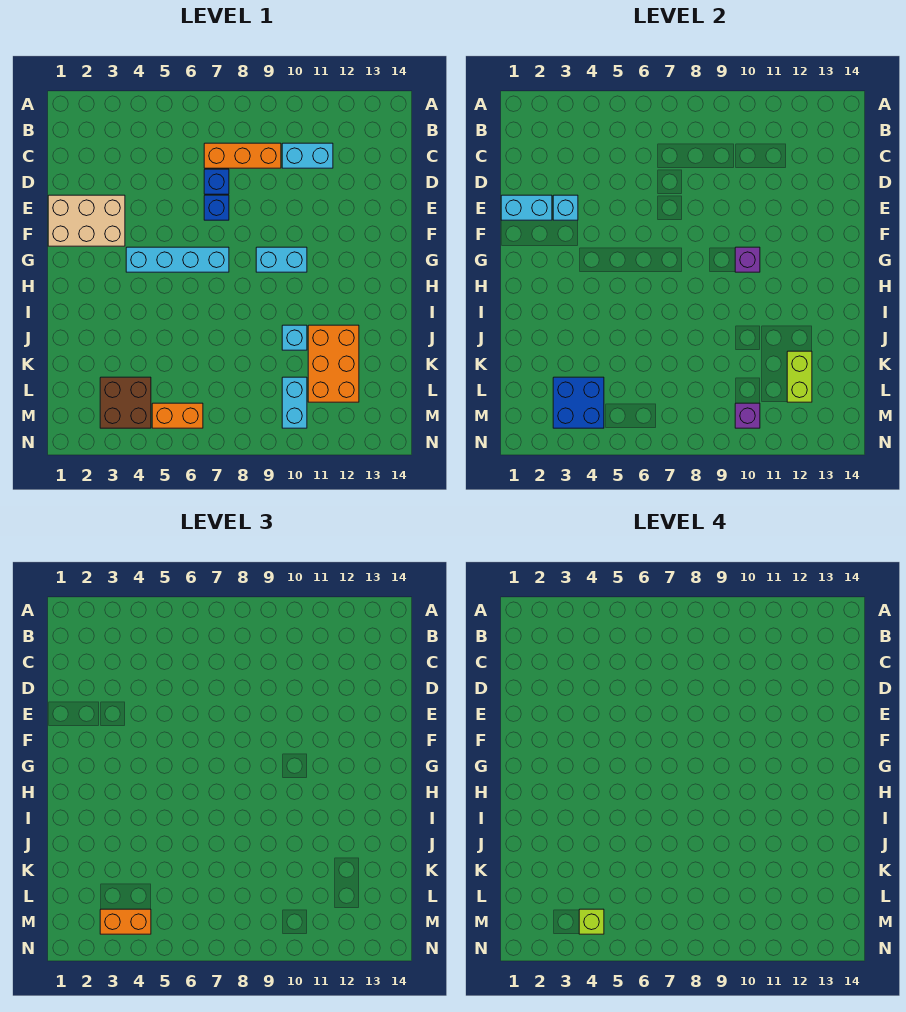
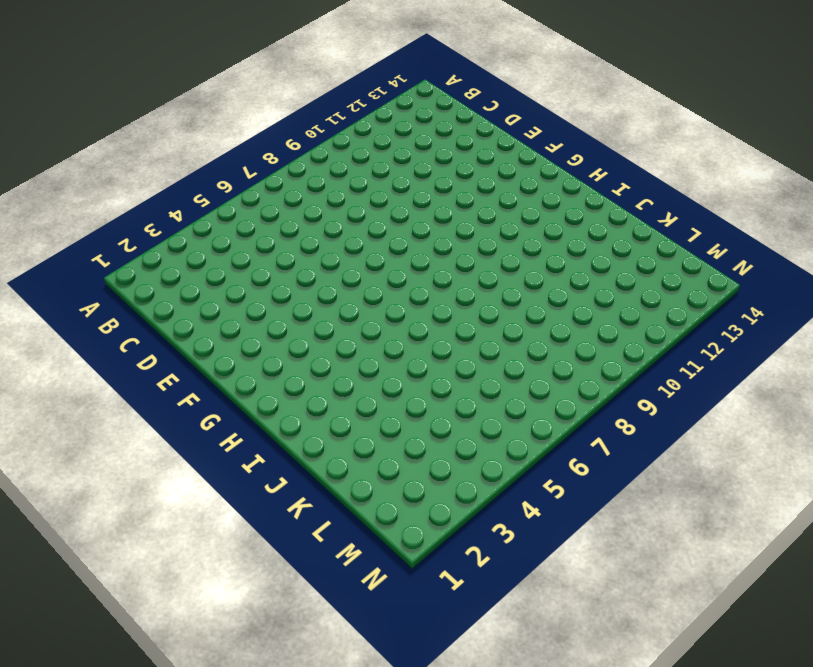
none -> orange 1x3 brick [204,143,281,168]
none -> cyan 1x2 brick [282,143,333,168]
none -> blue 1x1 brick [204,169,229,194]

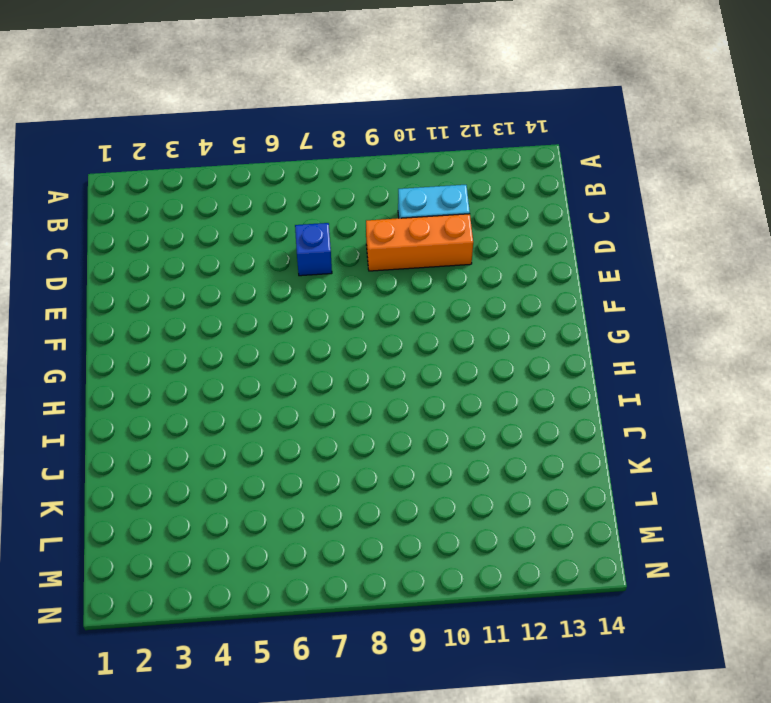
orange 1x3 brick [366,214,473,271] -> orange 1x3 brick moved to [204,143,281,168]
none -> tan 2x3 brick [48,195,125,246]
none -> blue 1x1 brick [204,195,229,220]
none -> cyan 1x4 brick [126,247,229,272]

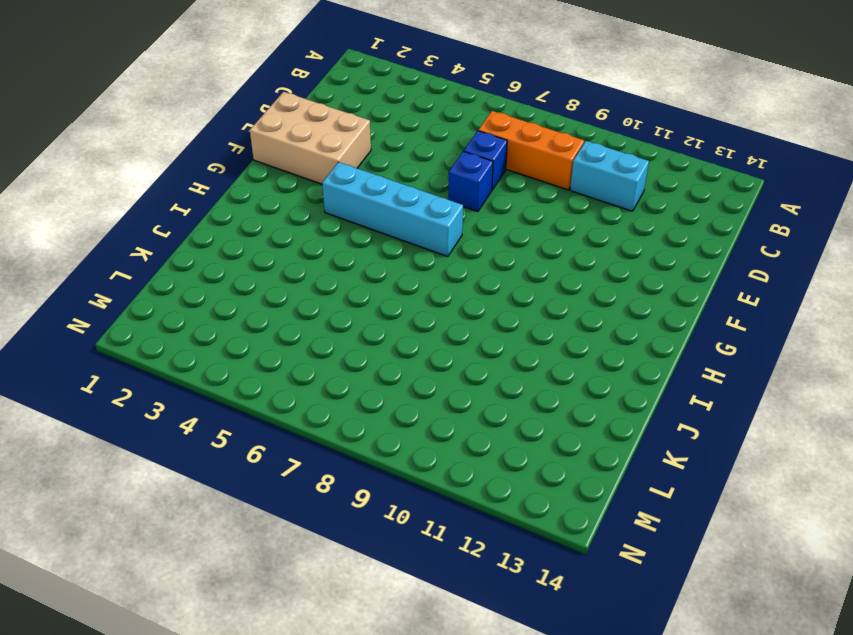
none -> cyan 1x2 brick [256,247,307,272]
none -> cyan 1x1 brick [282,325,307,350]
none -> orange 2x3 brick [308,325,359,402]

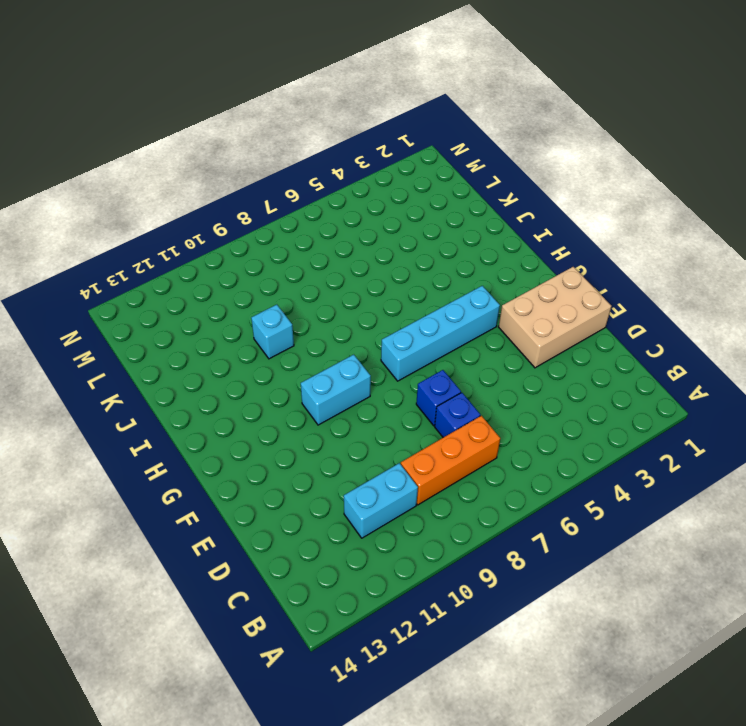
none -> orange 2x3 brick [308,325,359,402]
none -> brown 2x2 brick [100,377,151,428]
none -> cyan 1x2 brick [282,377,307,428]

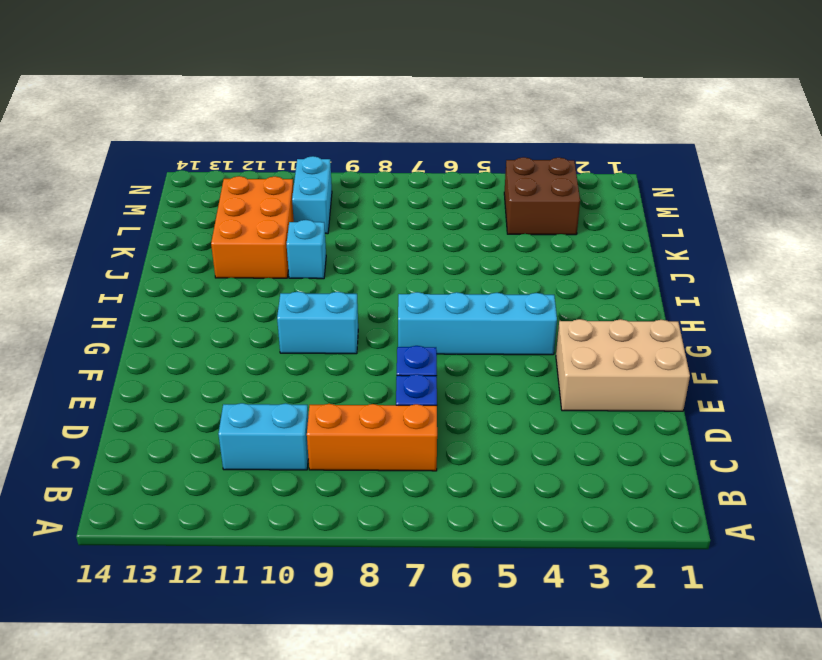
none -> orange 1x2 brick [152,403,203,428]
none -> cyan 1x2 brick [501,195,552,220]
none -> cyan 1x1 brick [553,195,578,220]

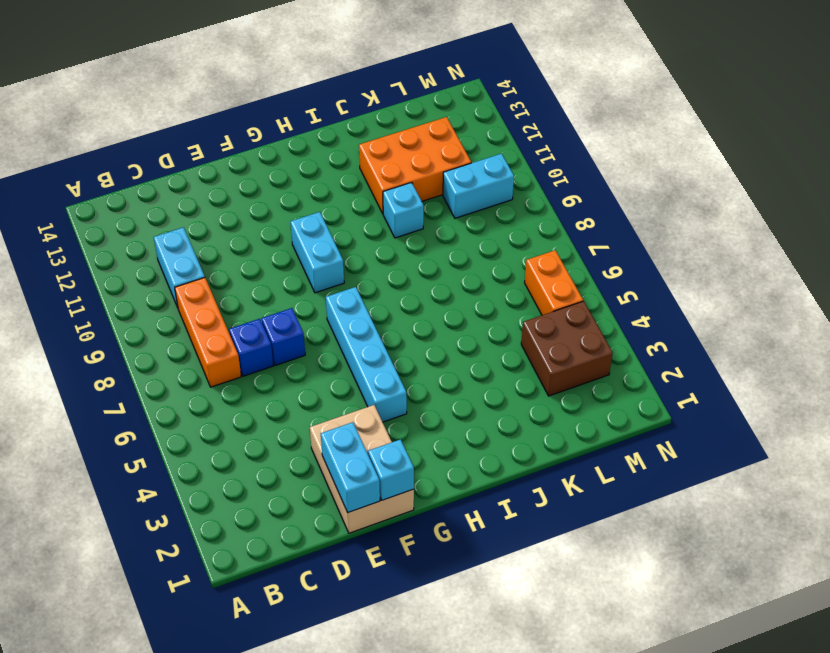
cyan 1x1 brick [368,439,414,500] -> cyan 1x1 brick moved to [553,195,578,220]
none -> purple 1x1 brick [735,247,760,272]
none -> lime 1x2 brick [787,351,812,402]
none -> blue 2x2 brick [553,377,604,428]

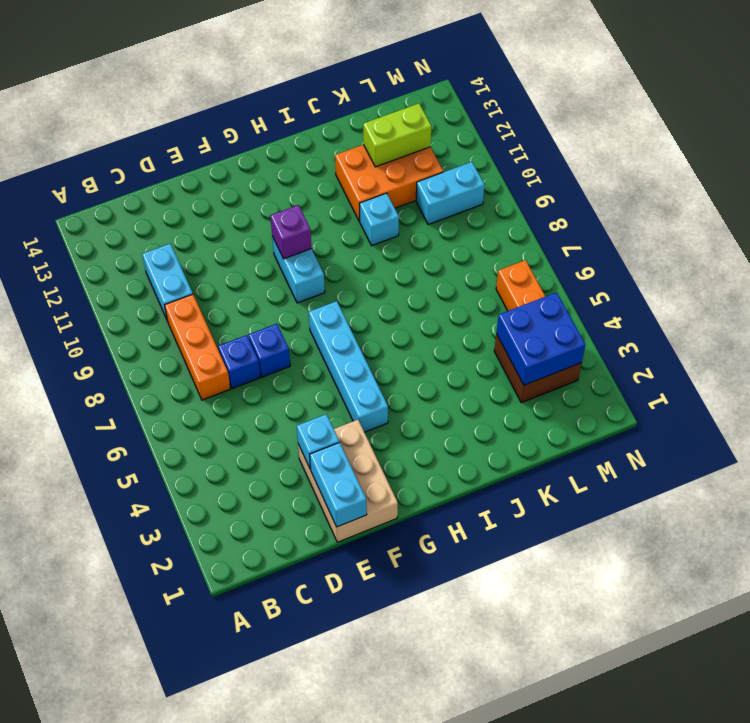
none -> purple 1x1 brick [735,403,760,428]
none -> orange 1x2 brick [100,909,151,934]
none -> lime 1x1 brick [579,909,604,934]

